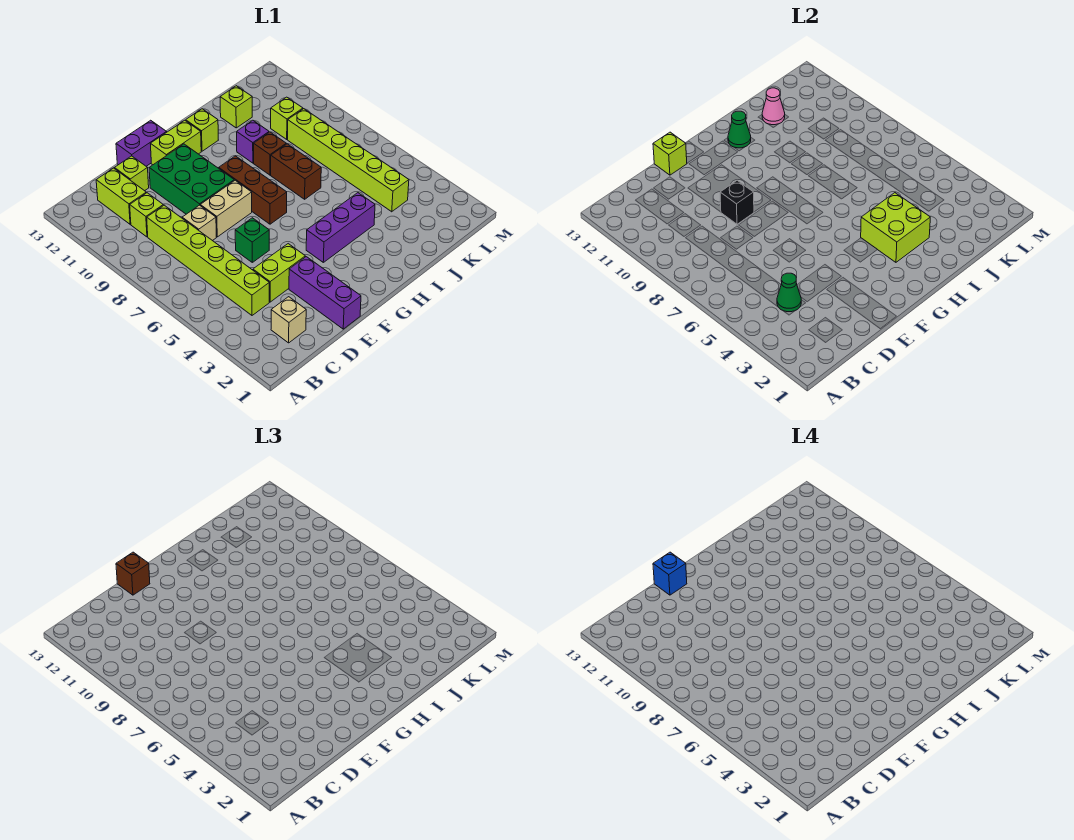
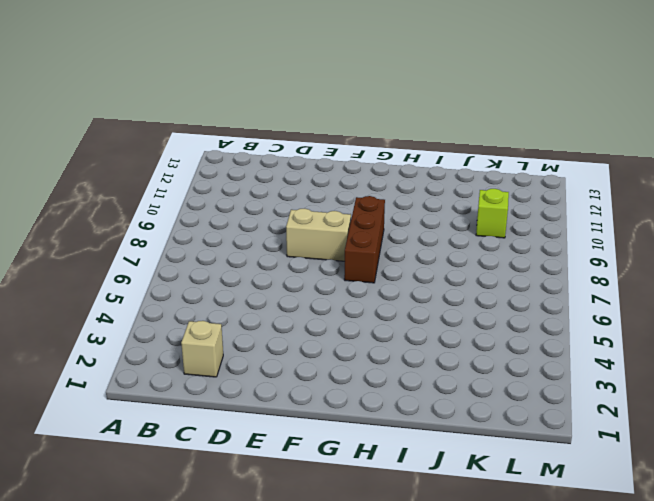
none -> lime 1x6 brick [147,205,269,315]
none -> lime 1x1 brick [130,193,163,237]
none -> lime 1x2 brick [96,168,146,224]
none -> lime 1x2 brick [253,244,305,302]

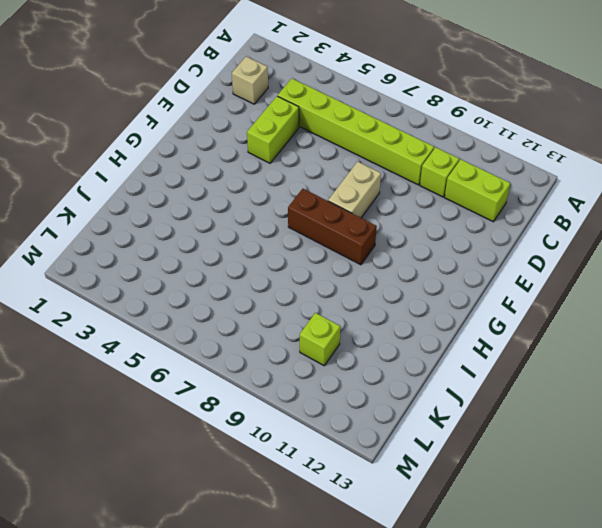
none -> tan 1x1 brick [182,205,216,241]
none -> lime 1x1 brick [115,156,149,191]
none -> purple 1x3 brick [289,257,361,329]
none -> green 1x1 brick [235,218,269,262]

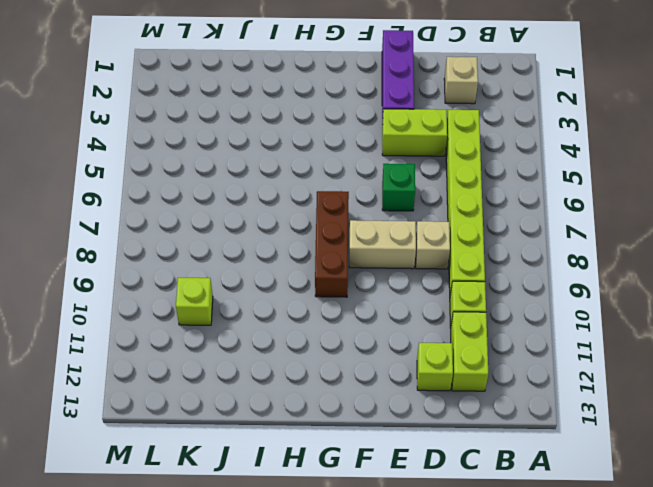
none -> green 2x3 brick [149,144,234,214]
none -> purple 1x2 brick [116,120,167,166]
none -> lime 1x2 brick [151,120,201,165]
none -> purple 1x3 brick [306,193,375,262]

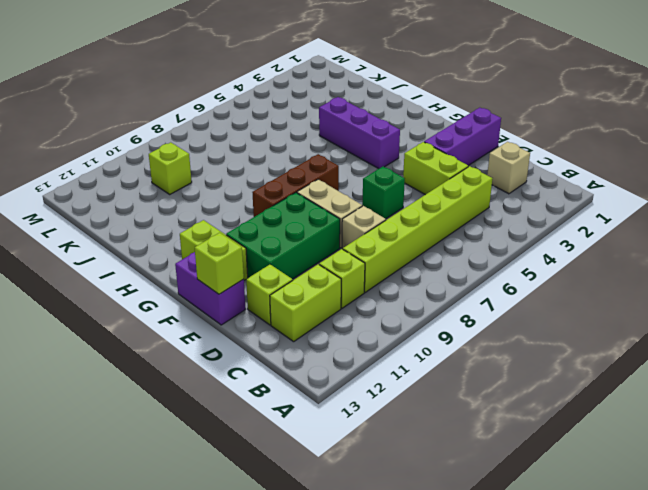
none -> lime 1x1 brick [186,109,218,151]
none -> brown 1x2 brick [271,144,321,199]
none -> brown 1x1 brick [254,132,286,175]
none -> purple 1x1 brick [237,120,269,163]

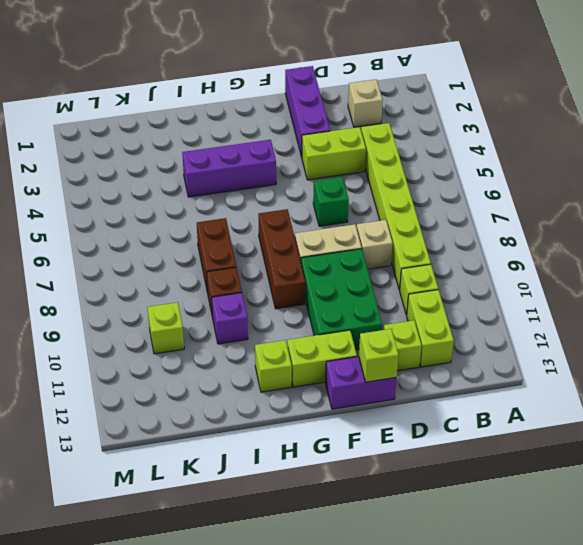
none -> lime 1x1 brick [220,86,252,128]
none -> lime 1x6 brick [288,109,409,212]
none -> green 1x1 cone [777,273,801,312]
none -> black 1x1 brick [720,180,754,224]

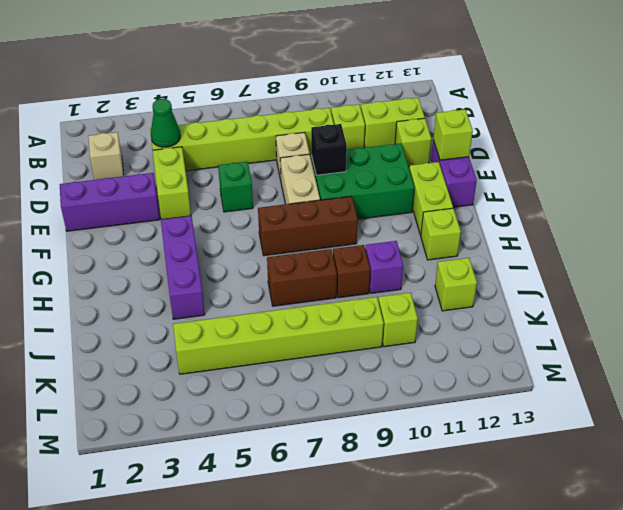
none -> lime 2x2 brick [861,193,930,262]
none -> green 1x1 cone [728,111,751,148]
none -> pink 1x1 cone [762,88,785,125]
none -> brown 1x1 brick [116,552,150,595]

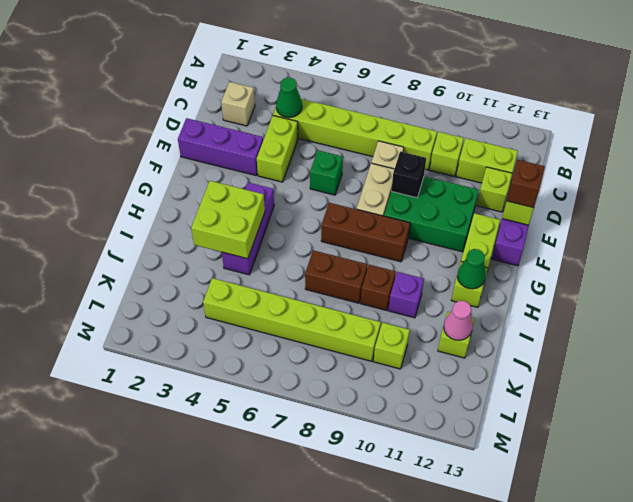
none -> blue 1x1 brick [653,552,687,595]

